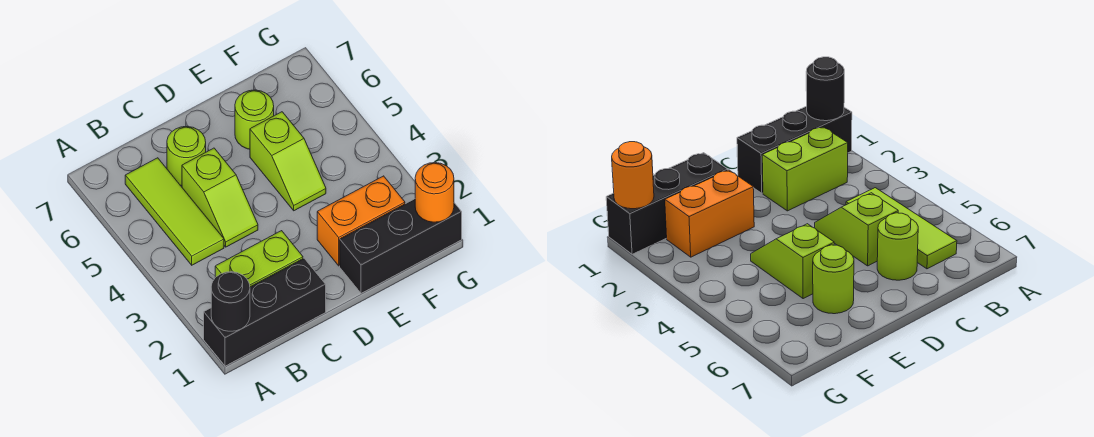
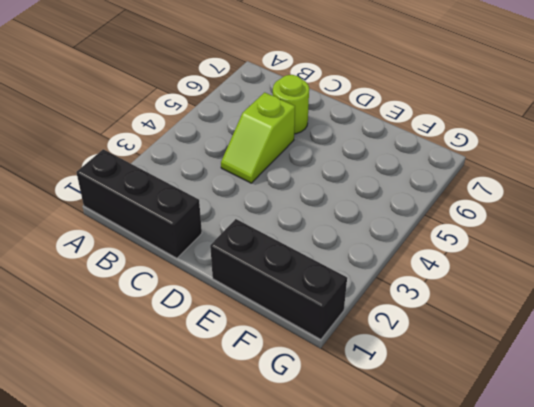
none -> lime 1x2 brick [215,231,303,287]
none -> lime 1x3 tile [125,158,224,265]

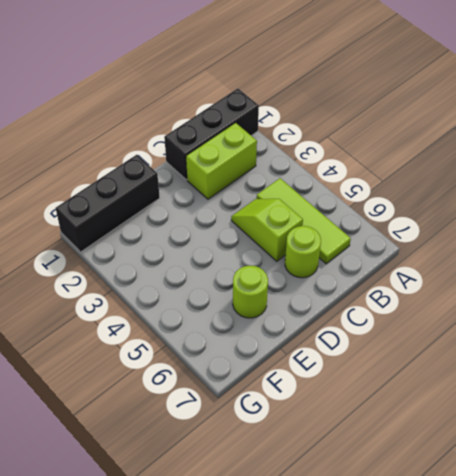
none -> orange 1x2 brick [317,176,405,266]
none -> lime 1x2 slope [250,112,326,211]

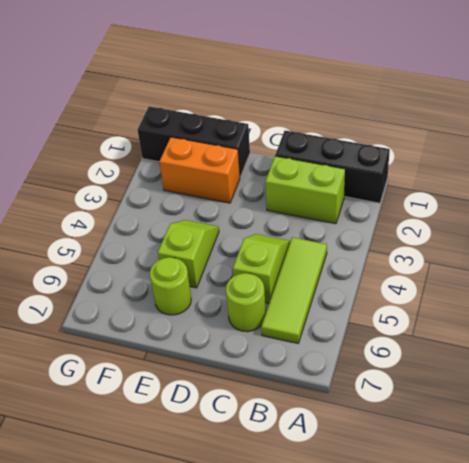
none -> black 1x1 round brick [211,272,250,331]
none -> orange 1x1 round brick [415,163,454,222]

